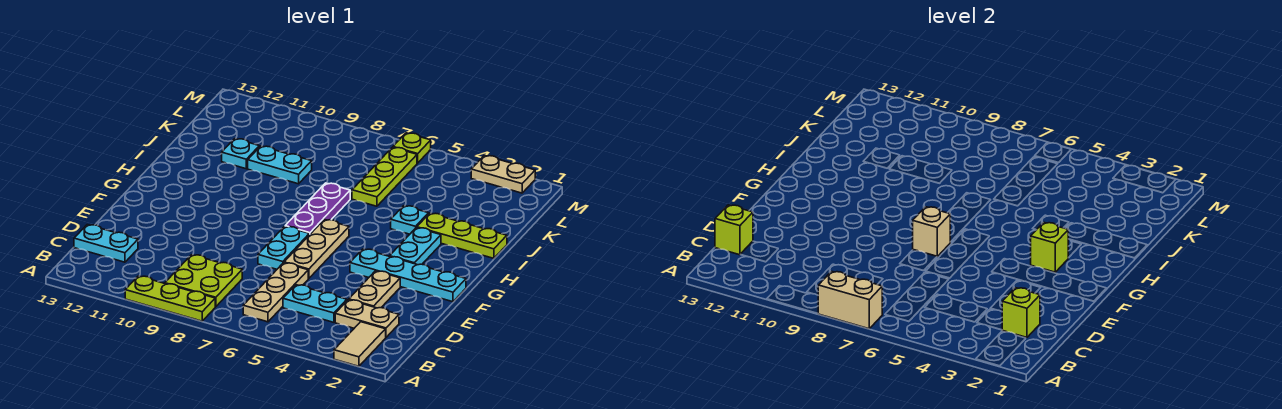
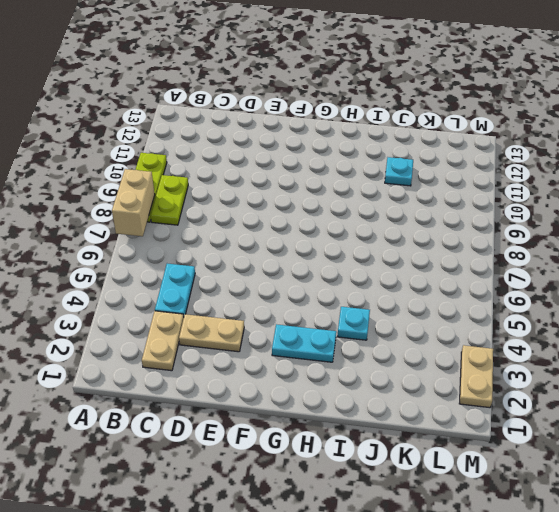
lime 1x2 plate [151,175,188,225] -> lime 2x2 plate [165,255,242,307]
none -> tan 1x2 tile [334,322,386,366]
none -> tan 1x3 plate [243,263,308,322]
none -> cyan 1x2 plate [74,225,138,262]

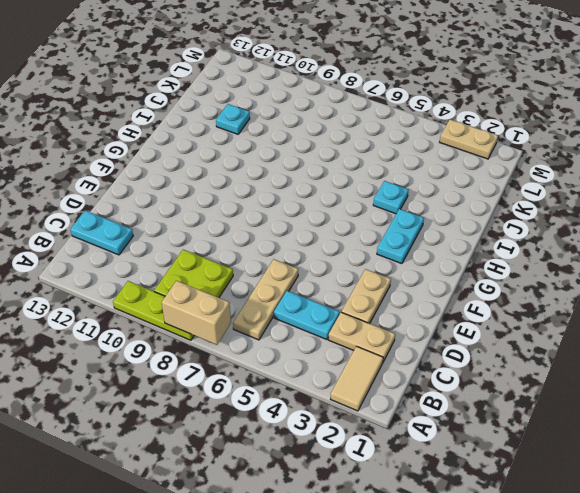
none -> tan 1x3 plate [284,219,349,279]
none -> cyan 1x2 plate [258,226,309,269]
none -> cyan 1x4 plate [350,249,466,302]

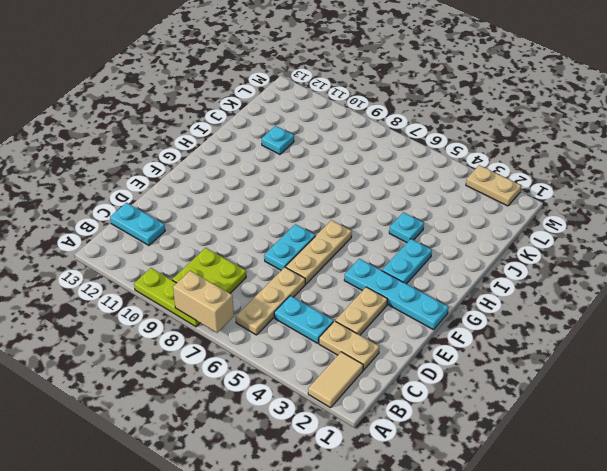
none -> purple 1x3 plate [285,183,350,235]
none -> lime 1x3 plate [417,213,507,258]
none -> lime 1x3 plate [352,147,417,206]

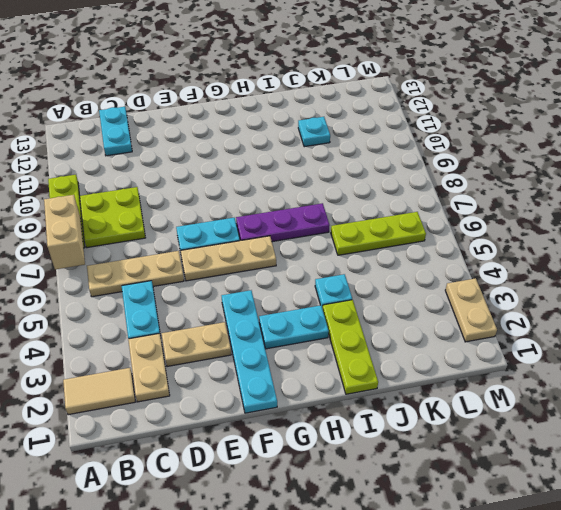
none -> cyan 1x2 plate [248,146,312,184]
none -> lime 1x1 plate [393,133,431,163]
none -> lime 1x1 brick [1002,288,1040,337]

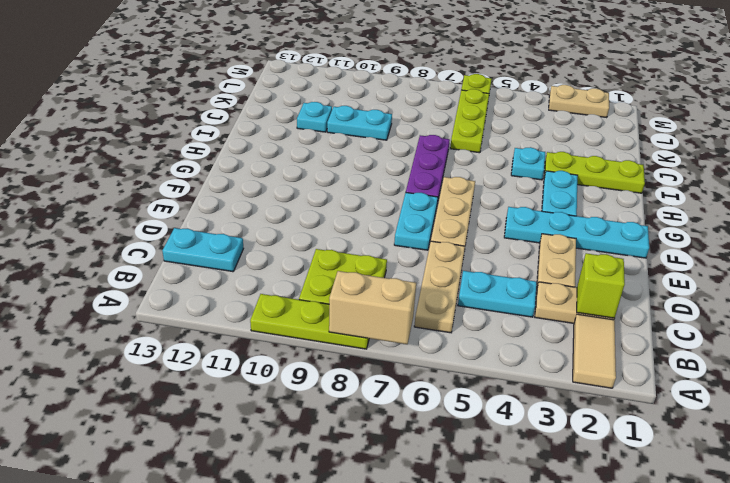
none -> lime 1x1 brick [715,205,753,255]
none -> tan 1x1 brick [913,207,950,256]
none -> lime 1x1 brick [1031,222,1068,272]

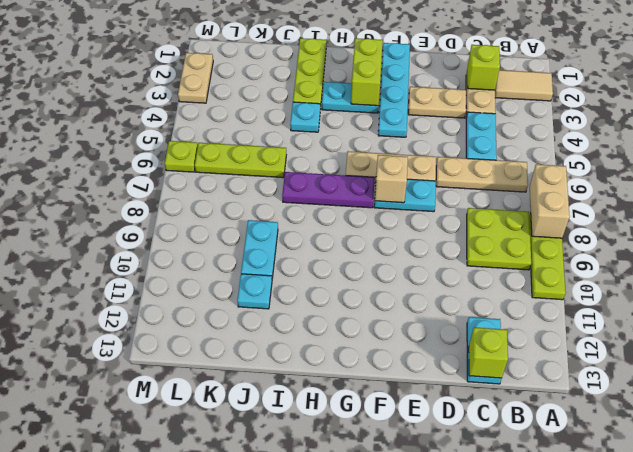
lime 1x2 brick [351,38,383,106] -> lime 1x1 brick [1031,222,1068,272]

